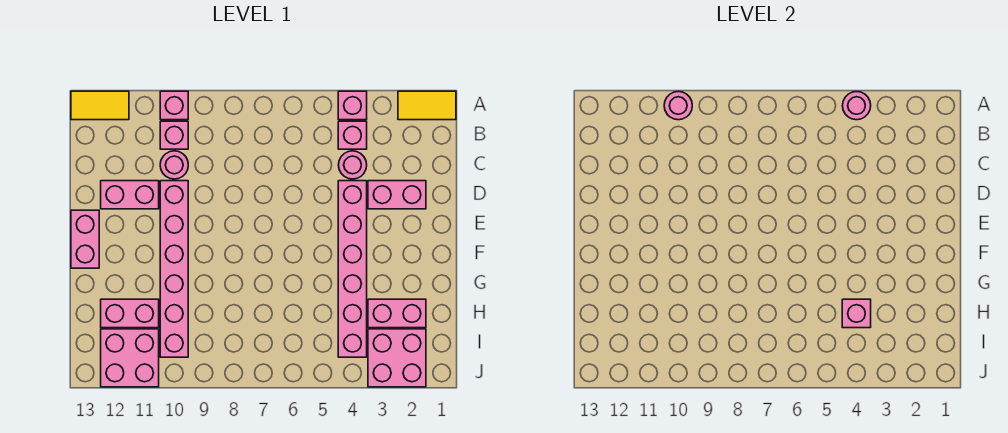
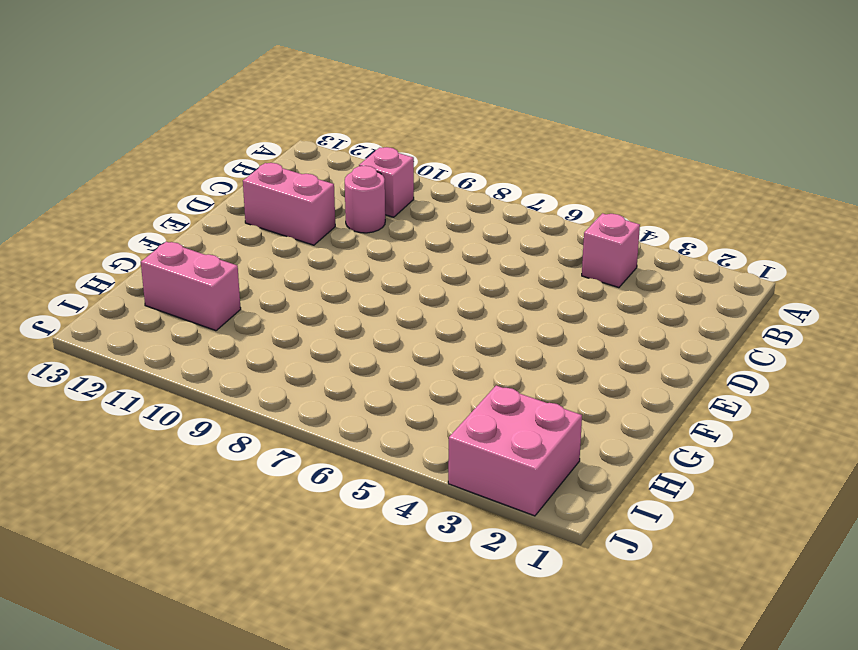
none -> yellow 1x2 tile [398,91,456,120]
none -> pink 1x1 brick [338,91,367,120]
none -> pink 1x1 brick [160,91,188,120]

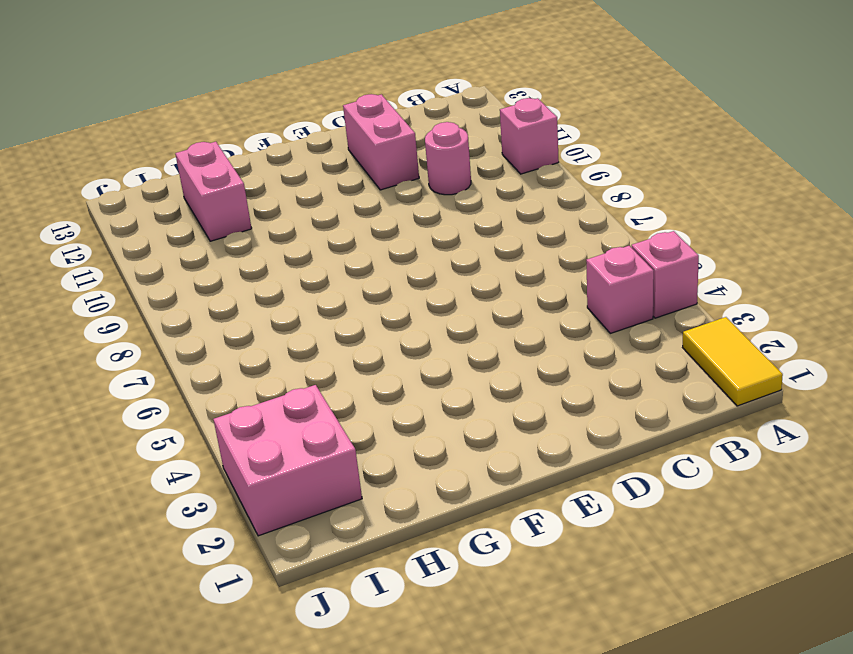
none -> yellow 1x2 tile [71,91,129,120]
none -> pink 1x1 brick [160,121,188,149]
none -> pink 1x1 round brick [339,151,367,179]

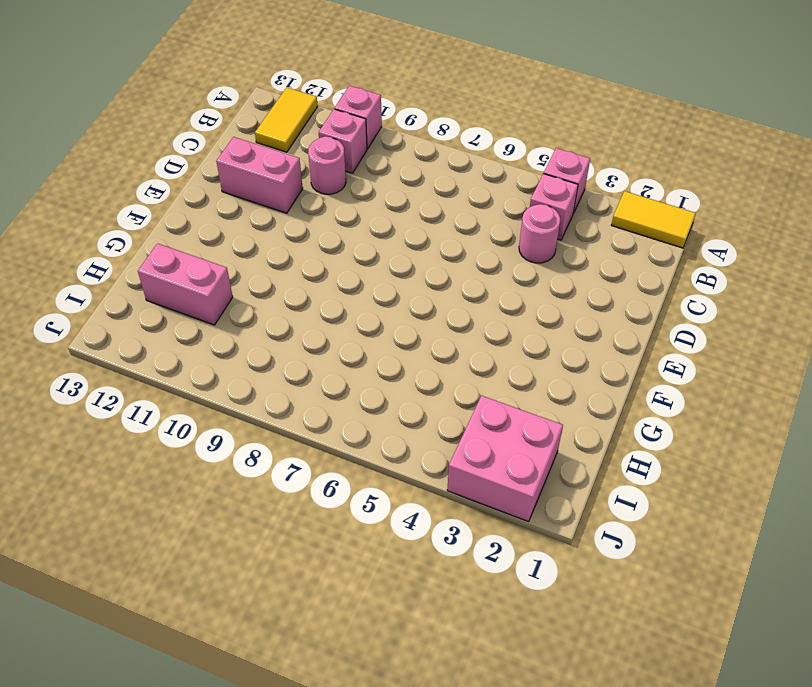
yellow 1x2 tile [255,88,318,152] -> yellow 1x2 tile turned to [71,91,129,120]
none -> pink 1x2 brick [368,181,426,209]
none -> pink 1x6 brick [338,181,367,357]
none -> pink 1x6 brick [160,181,188,357]

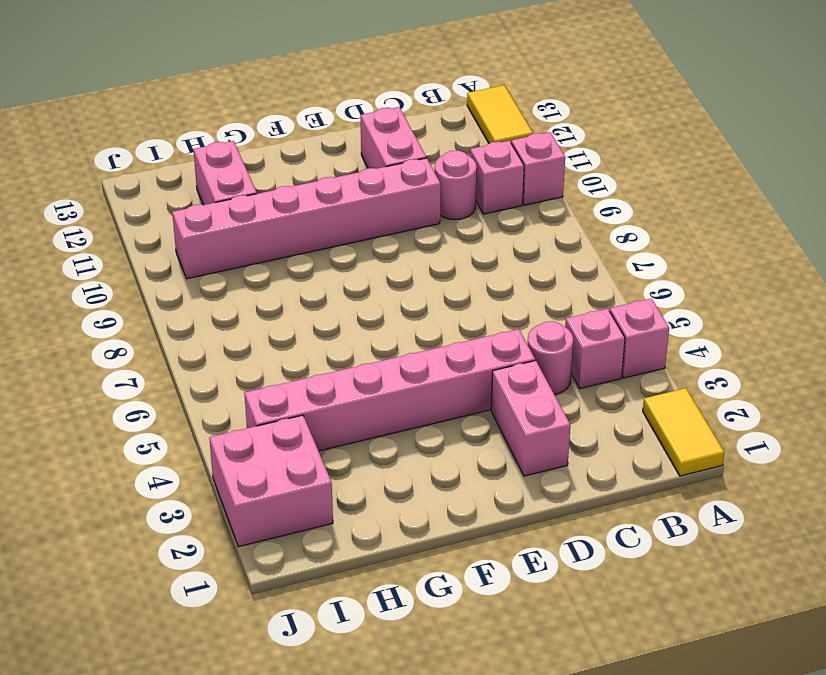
none -> pink 1x2 brick [71,210,99,268]
none -> pink 1x2 brick [368,299,426,328]
none -> pink 2x2 brick [101,329,159,387]

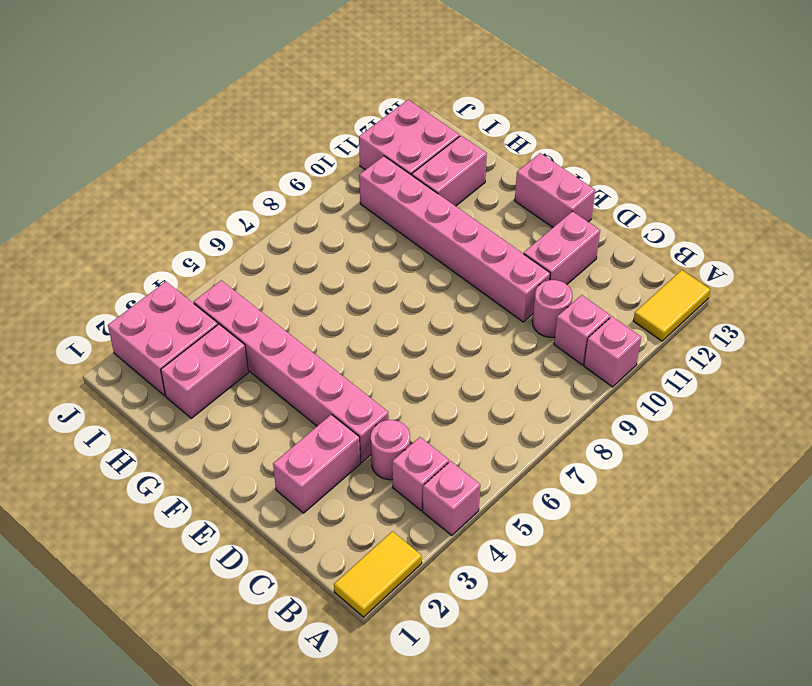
none -> pink 1x1 round brick [842,92,871,120]
none -> pink 1x1 round brick [664,91,692,120]
none -> pink 1x1 brick [842,299,871,328]

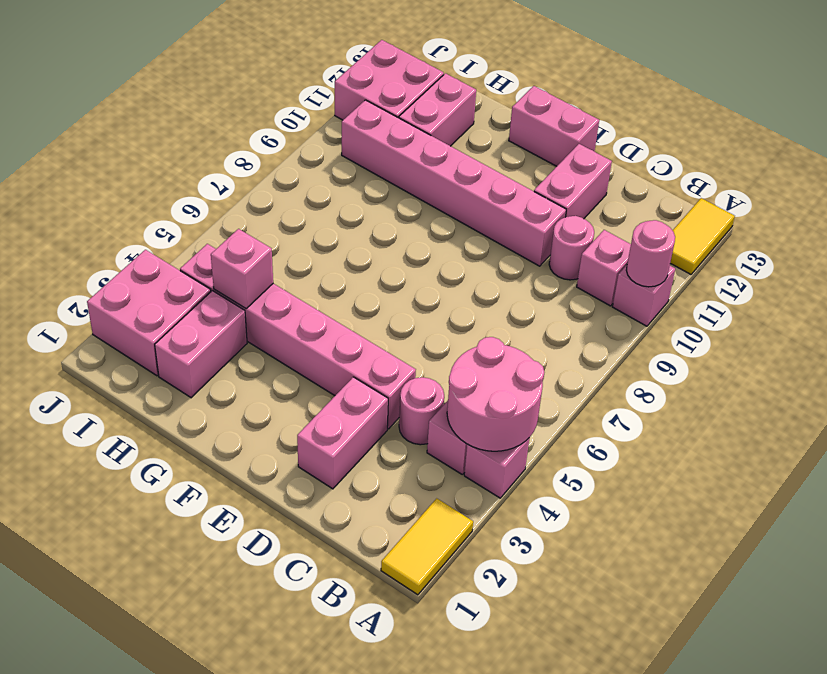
pink 2x2 round brick [447,337,544,451] -> pink 1x1 round brick [842,92,871,120]

